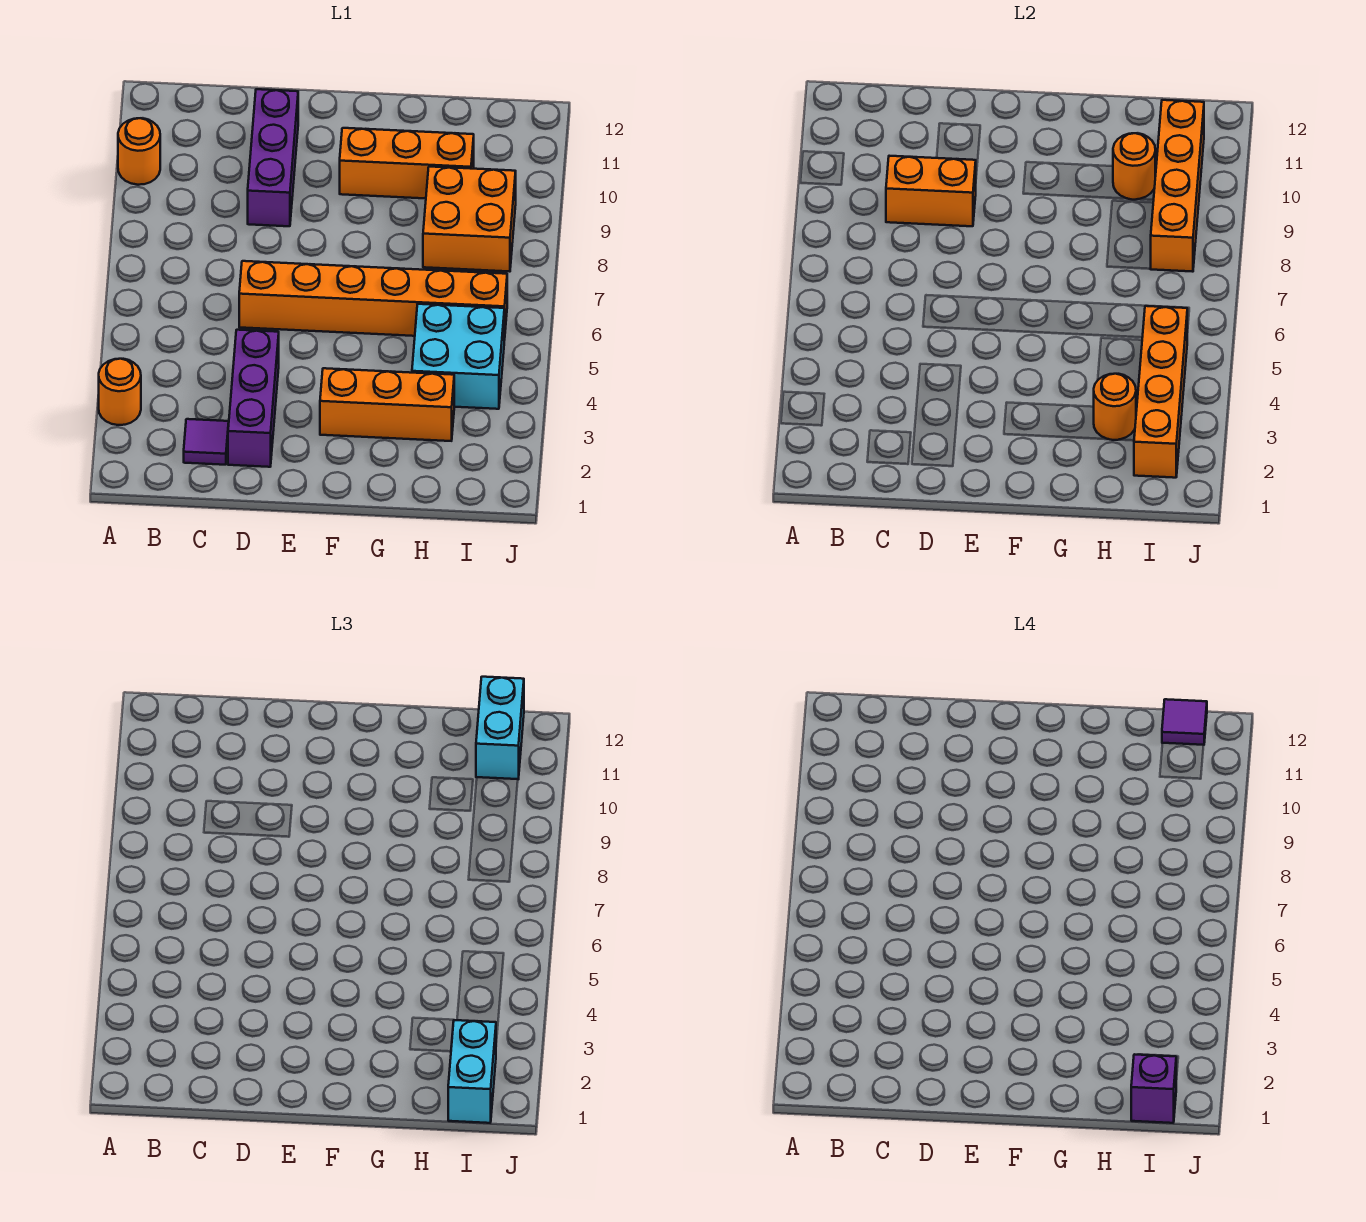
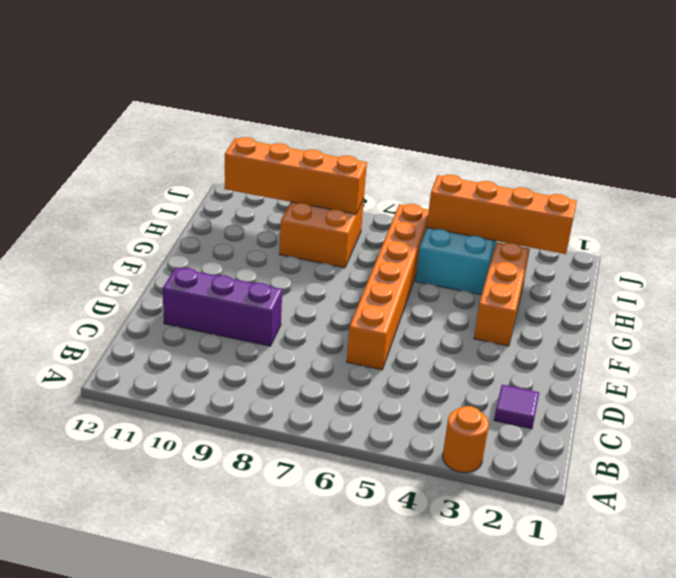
none -> orange 1x1 round brick [118,118,160,185]
none -> purple 1x3 brick [228,330,279,467]
none -> orange 1x3 brick [340,128,474,199]

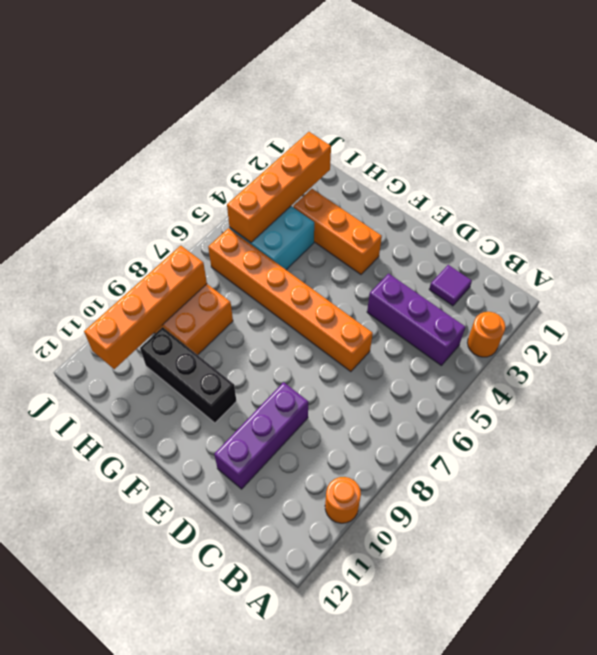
purple 1x3 brick [367,274,465,366] -> purple 1x3 brick turned to [228,330,279,467]
black 1x3 brick [140,327,236,423] -> orange 1x3 brick [340,128,474,199]
none -> orange 1x2 brick [886,156,976,226]
none -> orange 1x1 round brick [1094,374,1136,440]
none -> orange 1x1 round brick [1113,133,1155,200]

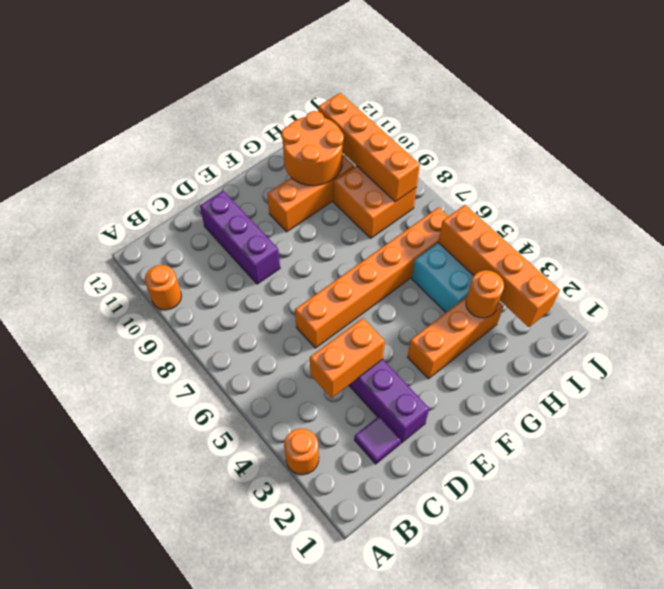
orange 1x2 brick [310,318,385,398] -> orange 1x2 brick moved to [886,156,976,226]
orange 2x2 round brick [282,111,344,186] -> orange 1x1 round brick [1113,133,1155,200]
none -> cyan 1x2 brick [448,1020,496,1123]
none -> cyan 1x2 brick [476,677,524,779]
none -> purple 1x1 brick [1131,1054,1176,1123]

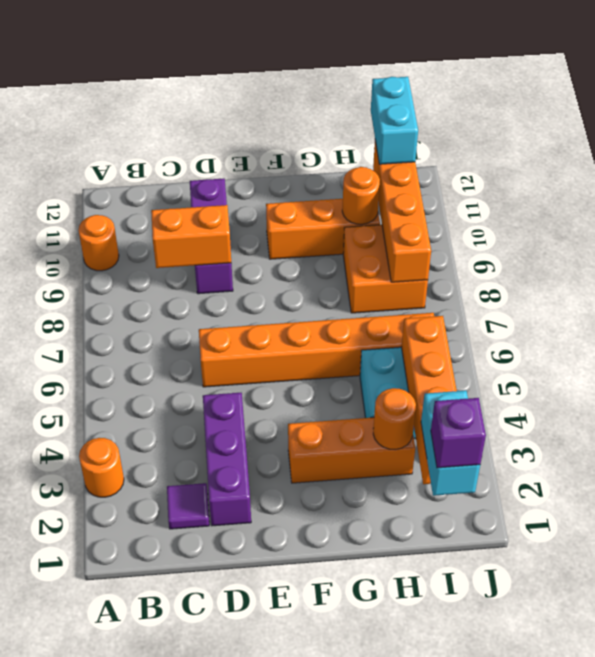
none -> purple 1x1 tile [1162,699,1207,745]

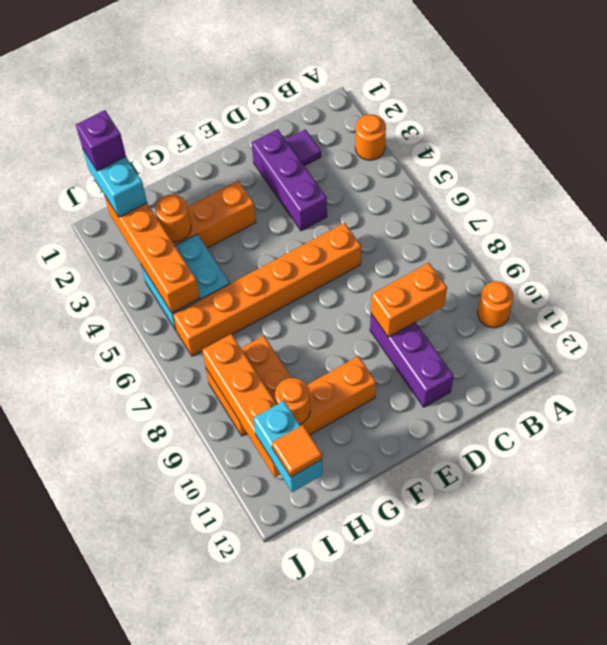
orange 1x1 tile [272,425,322,477] -> purple 1x1 tile [1162,699,1207,745]

